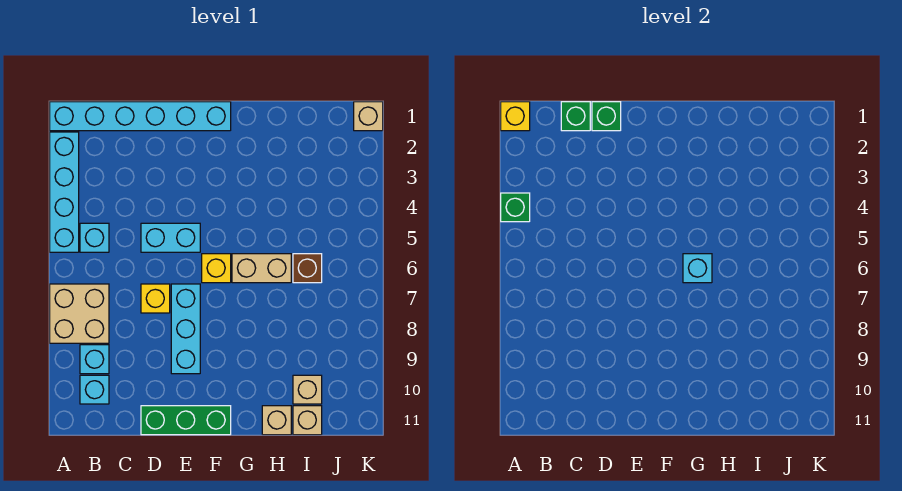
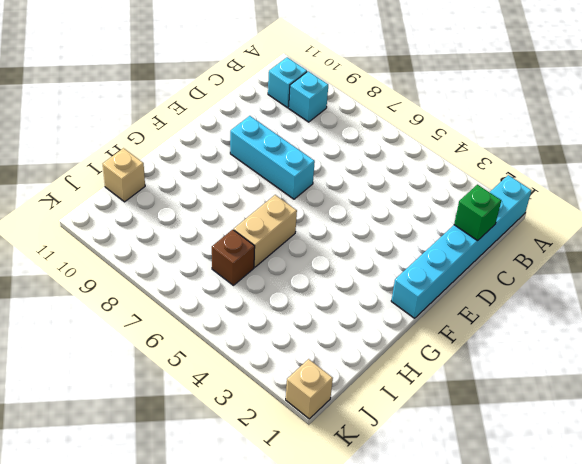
none -> cyan 1x4 brick [50,132,79,252]
none -> tan 2x2 brick [50,284,109,343]
none -> cyan 1x1 brick [80,223,109,252]

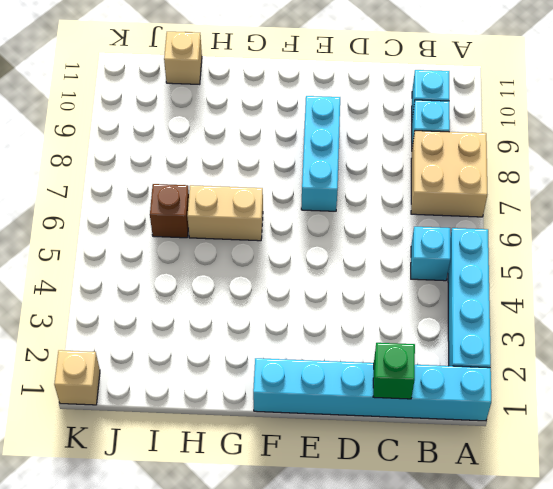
none -> cyan 1x2 brick [141,223,200,252]
none -> yellow 1x1 brick [141,284,170,313]
none -> green 1x3 brick [141,406,231,435]

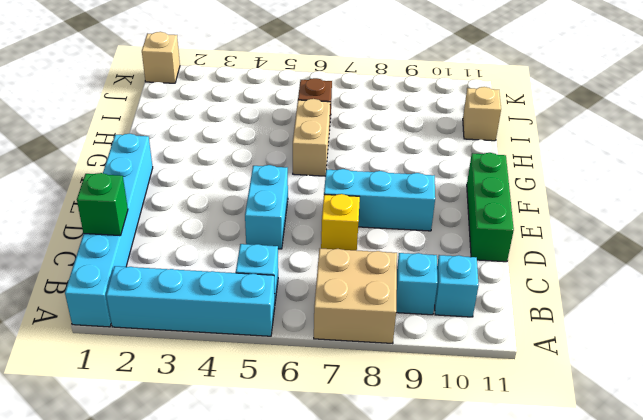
none -> yellow 1x1 brick [202,254,231,283]
none -> tan 1x1 brick [262,406,291,435]
none -> tan 1x1 brick [293,375,322,404]

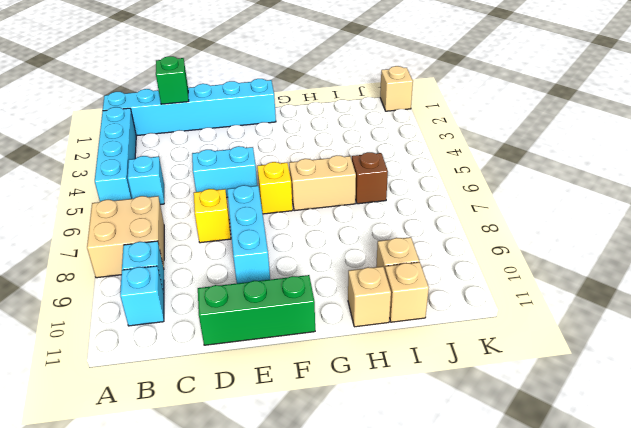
none -> yellow 1x1 brick [501,102,530,131]
none -> green 1x1 brick [501,193,530,222]
none -> green 1x1 brick [592,102,621,131]

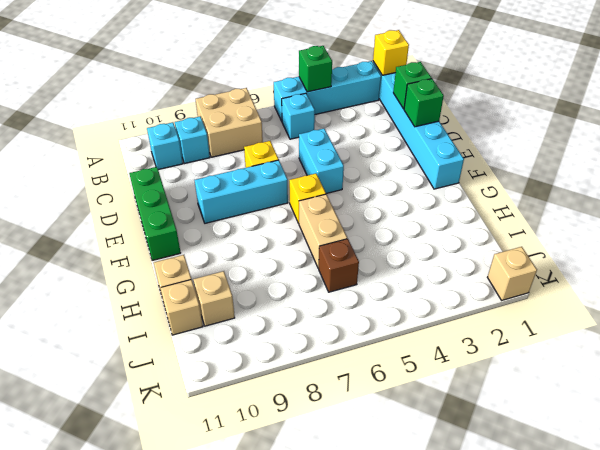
none -> cyan 1x1 brick [683,254,712,283]

